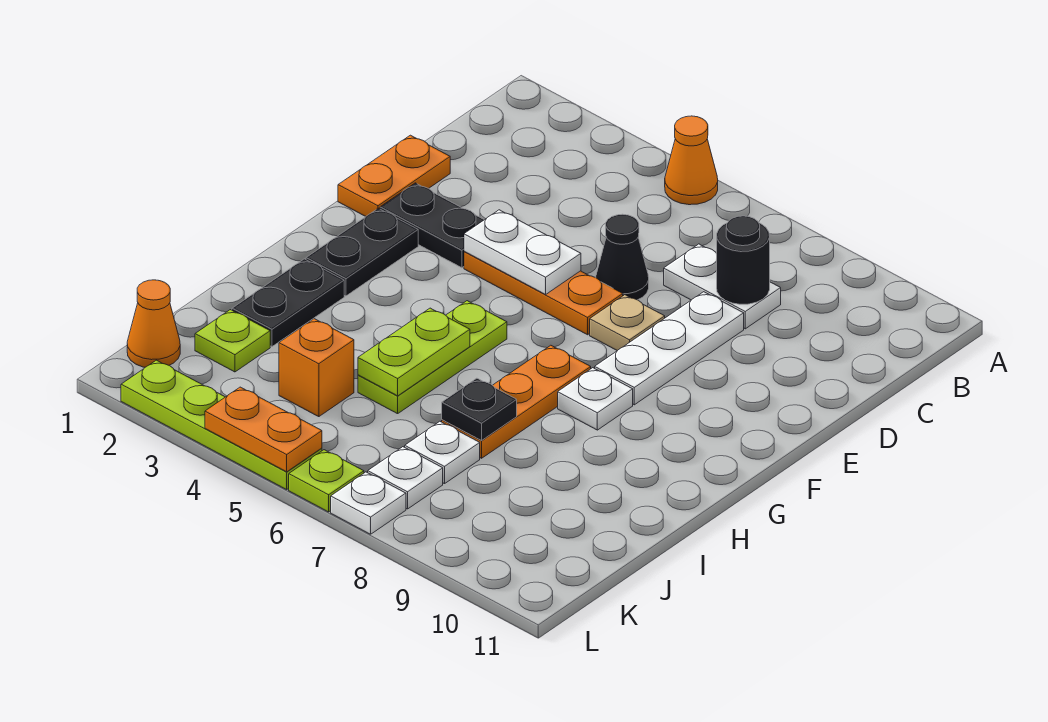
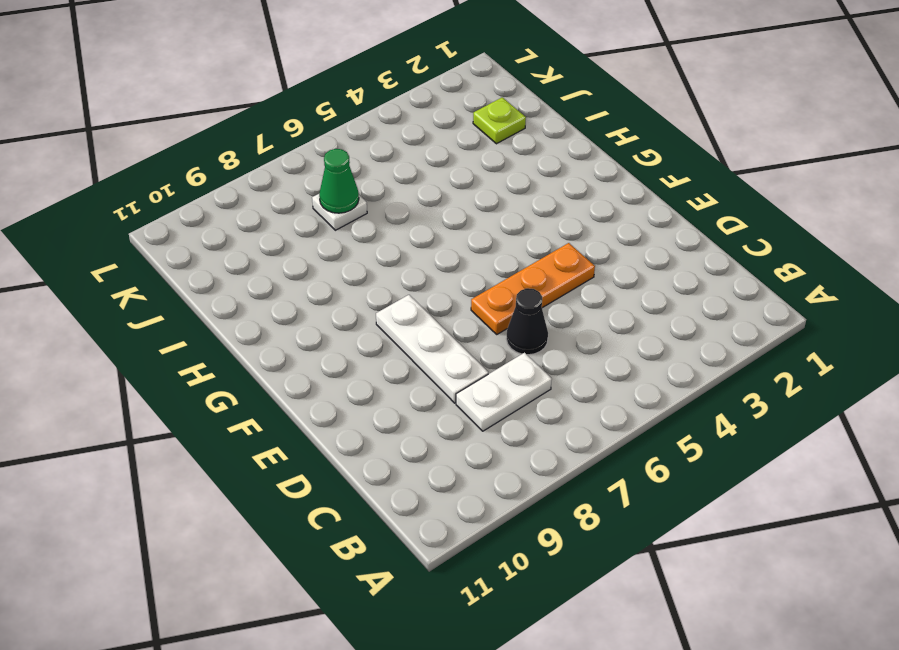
green 1x1 cone [319,149,359,213] -> none
none -> orange 1x1 cone [665,116,718,205]
none -> orange 1x2 plate [338,135,450,216]
none -> black 1x2 plate [380,183,484,268]

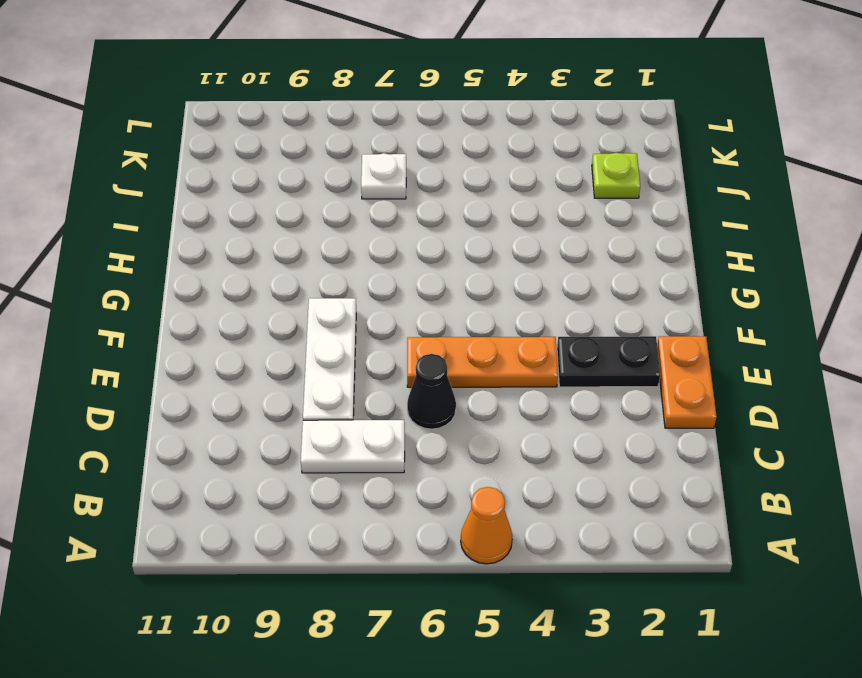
none -> tan 1x1 plate [590,295,665,351]
none -> black 1x2 plate [306,208,418,296]
none -> lime 1x3 plate [358,301,507,414]

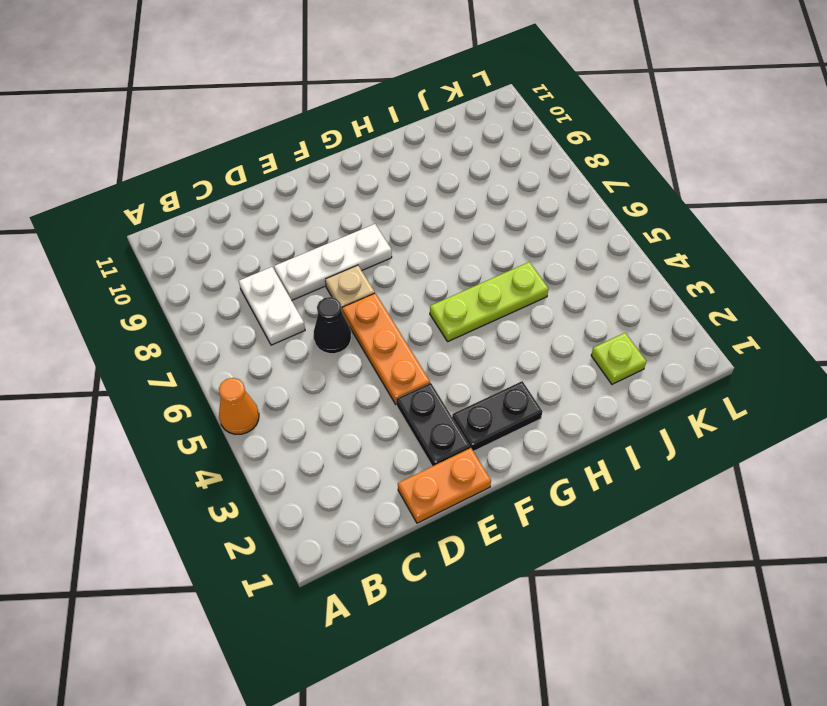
none -> orange 1x3 plate [442,345,591,458]
none -> white 1x1 plate [558,368,633,430]
none -> black 1x2 plate [232,259,344,347]

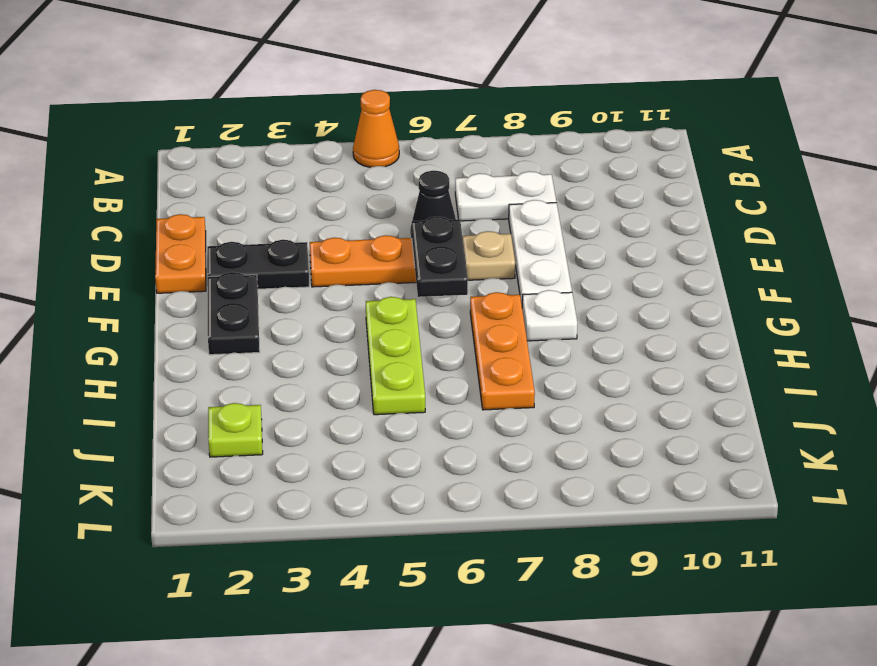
black 1x2 plate [412,217,468,297] -> black 1x2 plate moved to [232,259,344,347]
none -> orange 1x1 brick [279,319,354,417]
none -> white 1x1 plate [405,421,480,484]
none -> orange 1x1 cone [127,280,180,367]

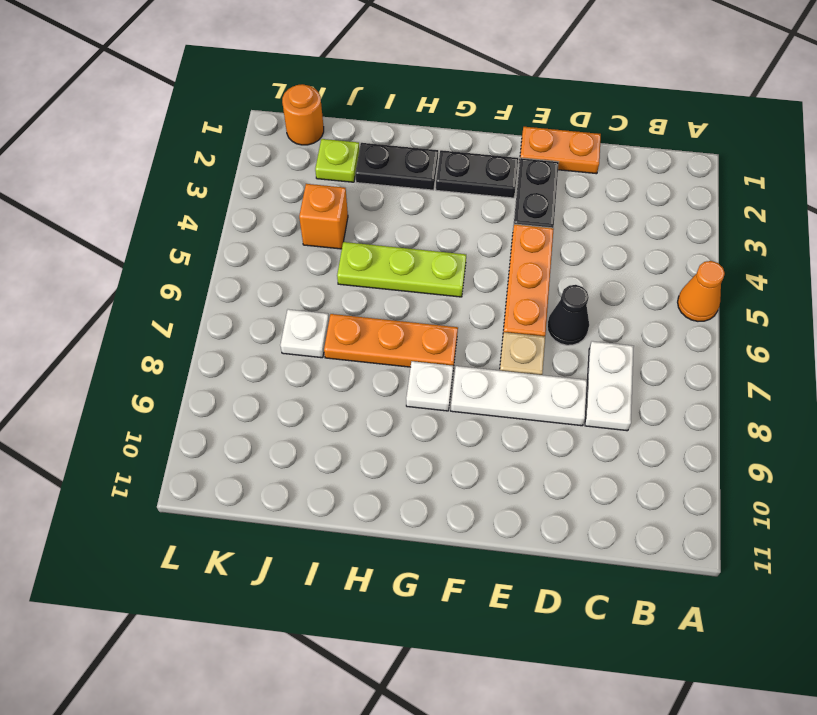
orange 1x1 round brick [282,84,324,145] -> orange 1x1 cone [127,280,180,367]
none -> white 1x1 plate [368,447,443,509]
none -> lime 1x4 plate [121,360,322,490]
none -> lime 1x1 plate [289,450,364,512]

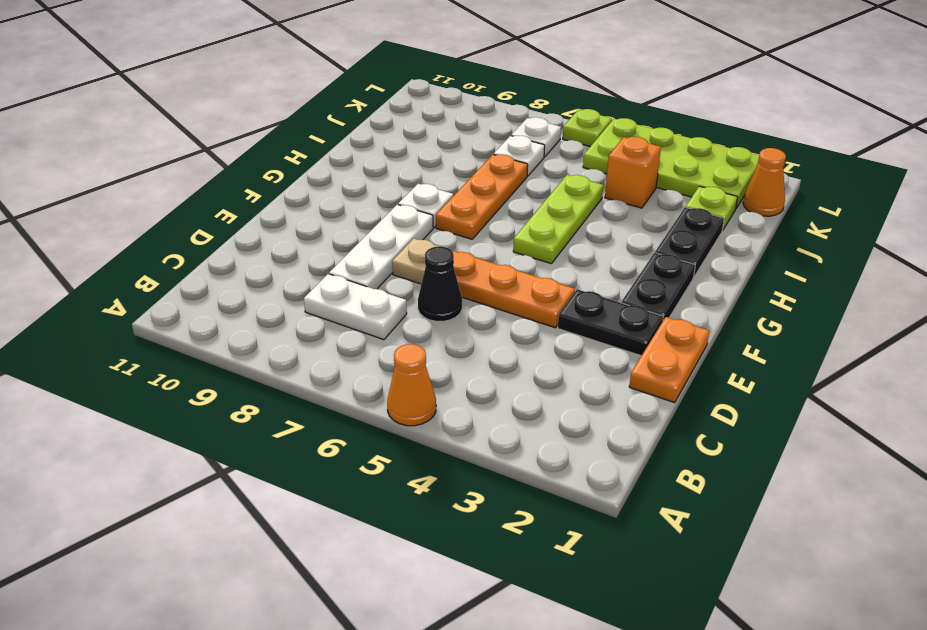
lime 2x4 plate [583,118,759,208] -> lime 1x4 plate [121,360,322,490]
none -> white 1x1 plate [331,472,406,534]
none -> black 1x1 round brick [717,216,770,304]
none -> white 1x2 plate [464,210,581,294]

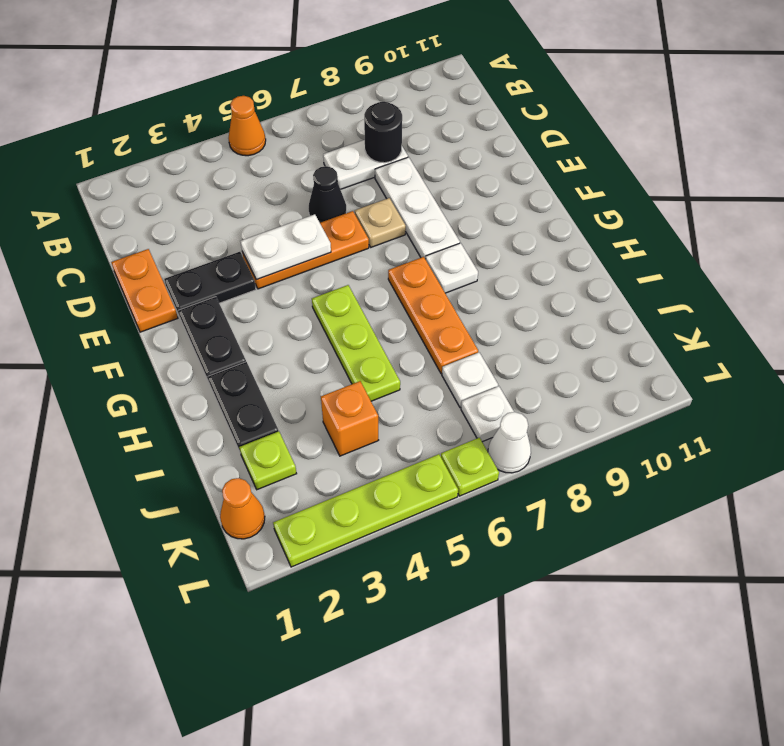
white 1x1 cone [488,412,531,473] -> white 1x1 plate [331,472,406,534]
none -> lime 1x2 plate [358,308,470,396]
none -> black 1x1 plate [442,378,517,441]
none -> orange 1x2 plate [205,387,322,472]

